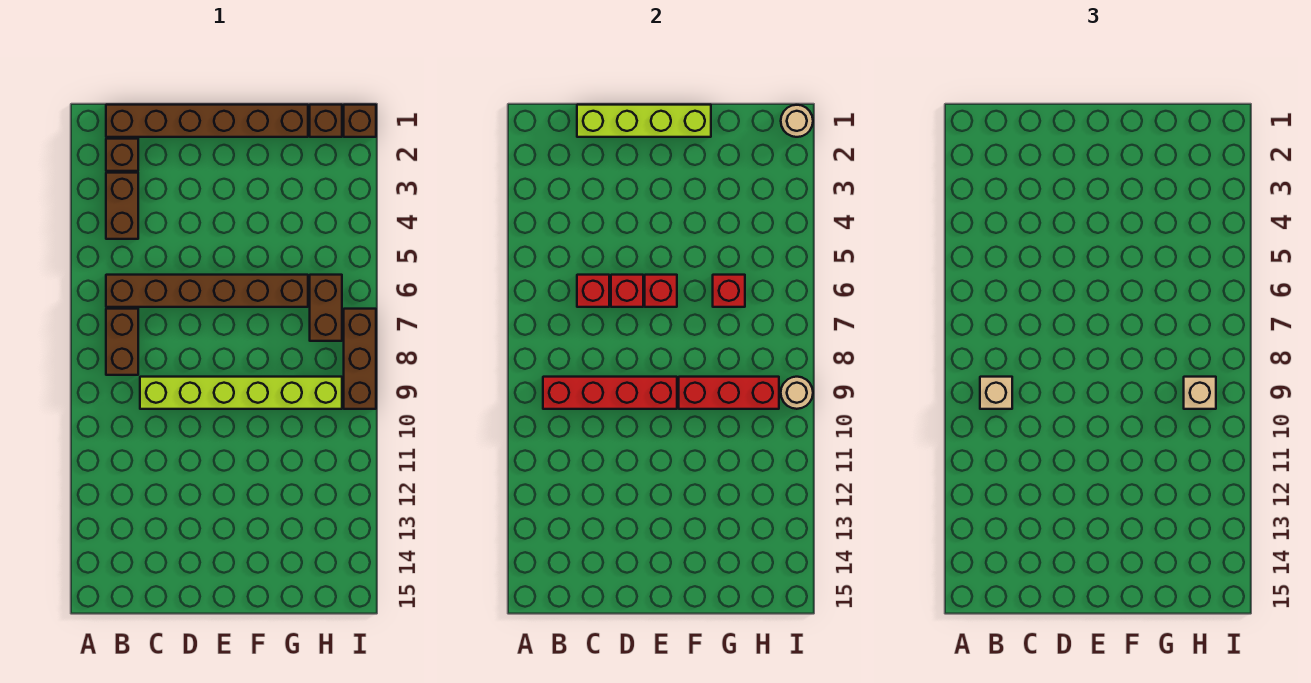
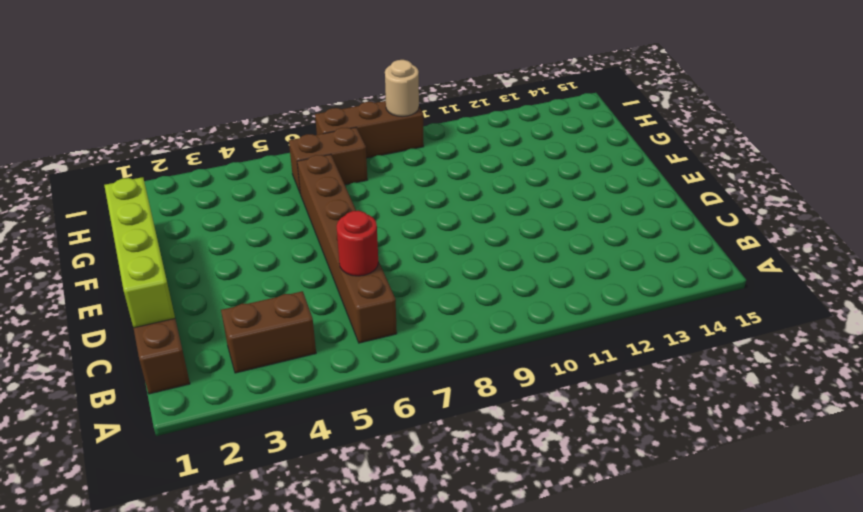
red 1x1 round brick [336,211,378,276] -> red 1x1 brick [577,275,609,307]
none -> brown 1x1 brick [106,139,138,171]
none -> brown 1x2 brick [106,309,138,375]
none -> lime 1x6 brick [140,377,342,409]

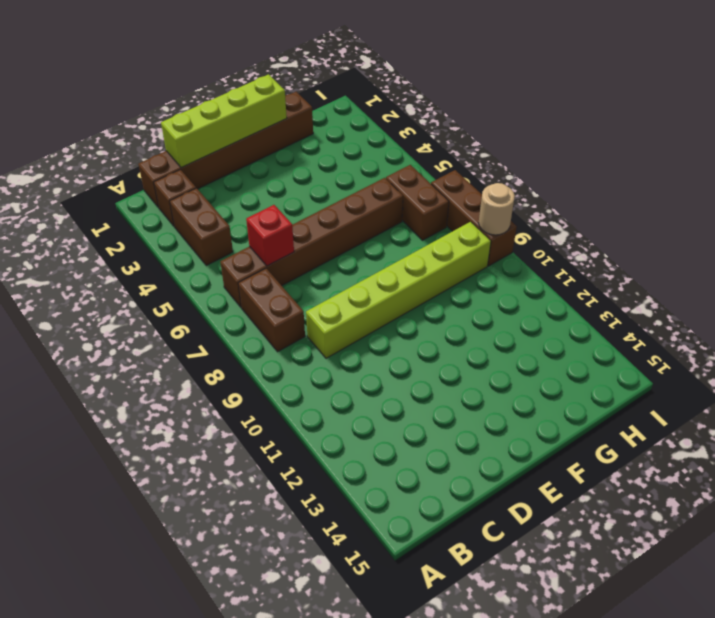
none -> brown 1x1 brick [310,105,342,137]
none -> brown 1x1 brick [344,105,376,137]
none -> red 1x4 brick [543,377,677,409]

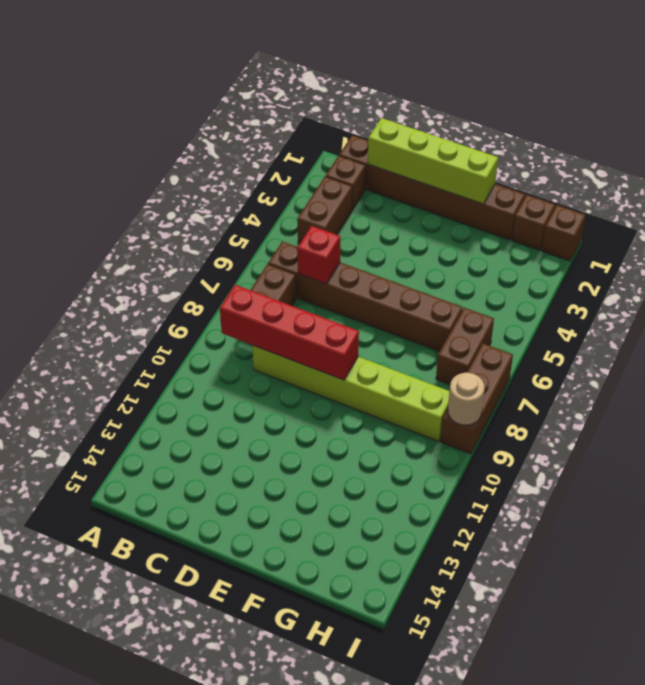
none -> red 1x1 brick [611,275,643,307]
none -> red 1x1 brick [645,275,677,307]
none -> red 1x3 brick [679,377,779,409]

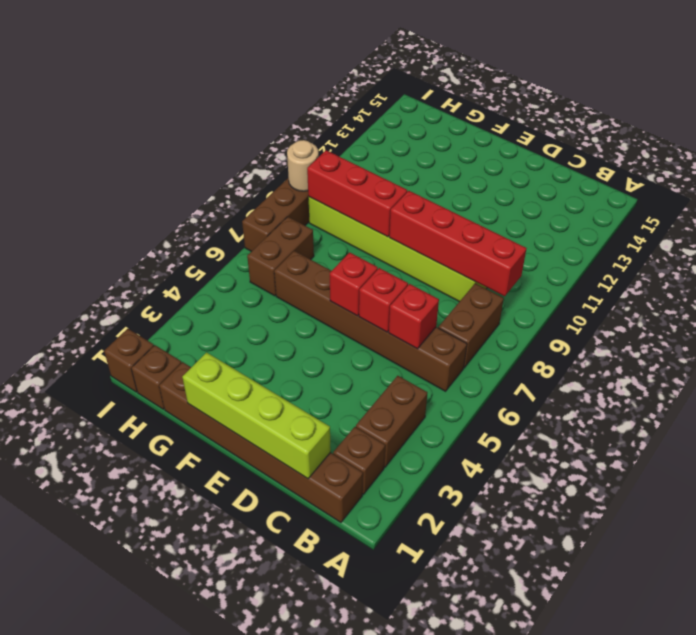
none -> red 1x1 brick [713,275,745,307]
none -> tan 1x1 round brick [781,105,813,137]
none -> tan 1x1 brick [980,377,1012,409]

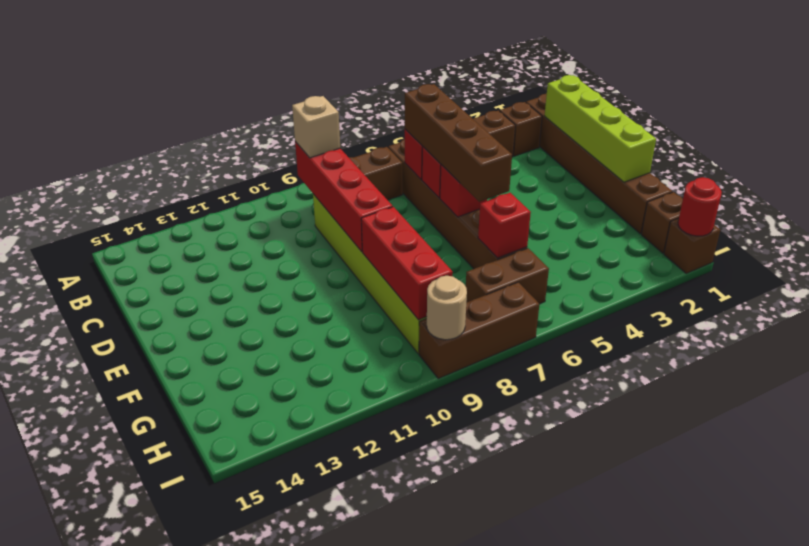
brown 1x4 brick [405,84,512,202] -> none
red 1x1 round brick [678,177,722,236] -> tan 1x1 round brick [781,105,813,137]
none -> tan 1x1 brick [1184,377,1216,409]

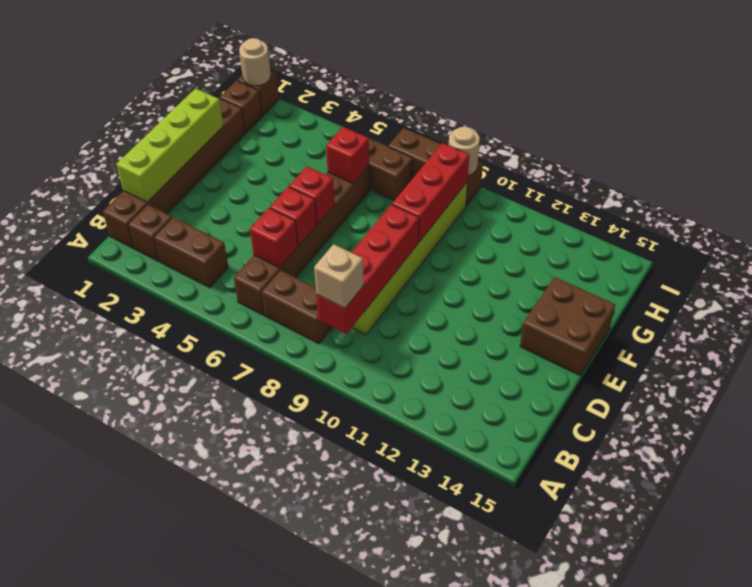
brown 2x2 brick [520,277,615,375] -> none
none -> tan 1x1 brick [1184,377,1216,409]

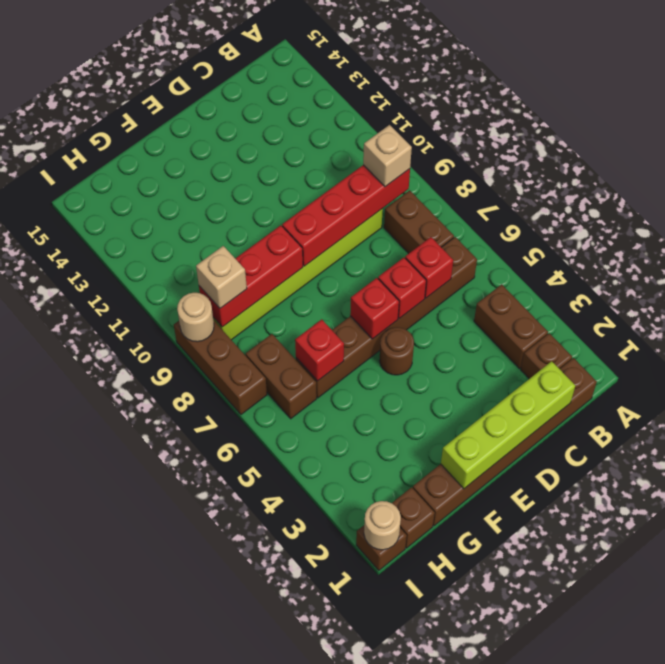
brown 1x1 round brick [379,327,414,375] -> none

